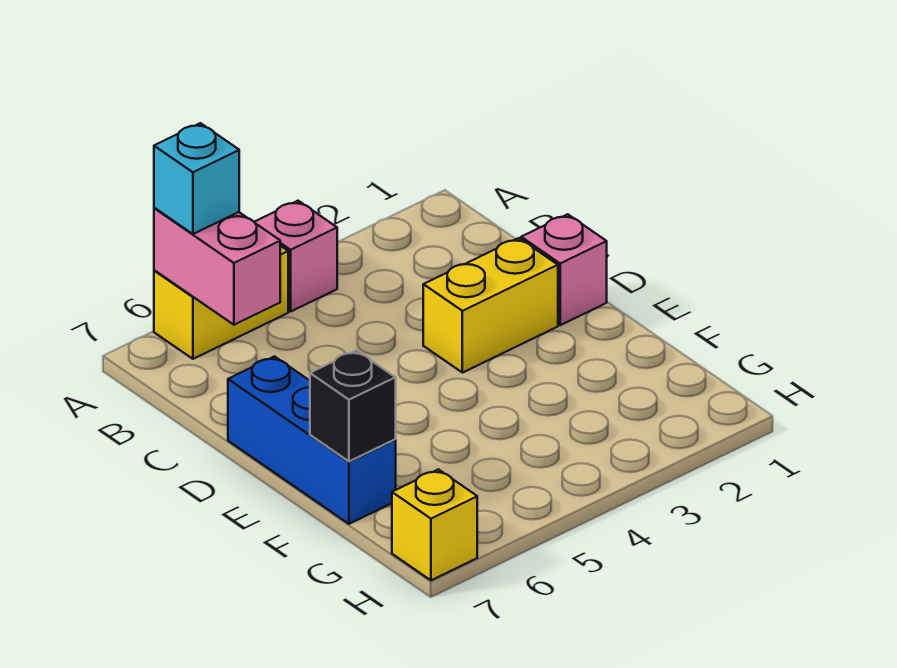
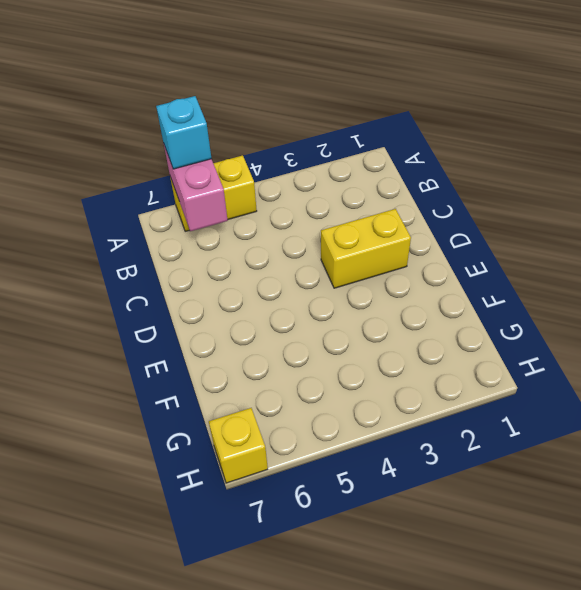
none -> pink 1x1 brick [255,201,337,311]
none -> pink 1x1 brick [521,214,607,325]

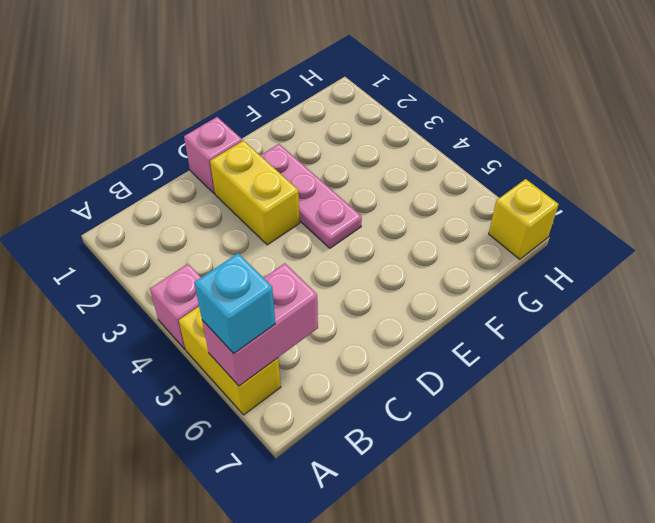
pink 1x3 plate [260,144,362,248] -> none
none -> blue 1x3 brick [228,357,396,524]
none -> black 1x1 brick [310,351,396,461]

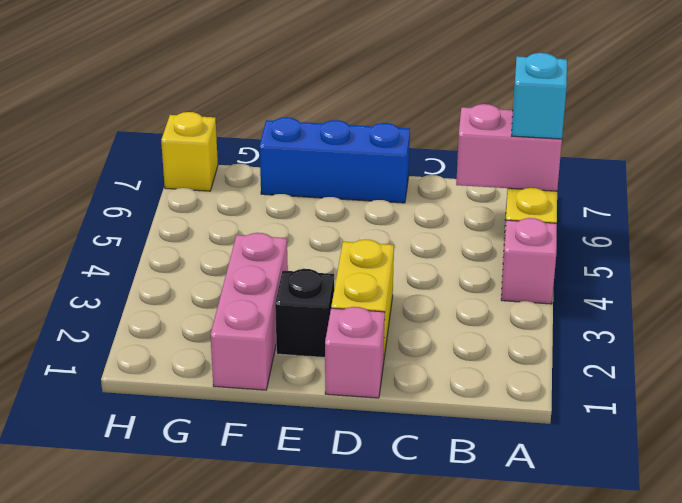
black 1x1 brick [275,269,334,357] -> black 1x1 brick moved to [310,351,396,461]
pink 1x3 brick [210,233,288,390] -> none

